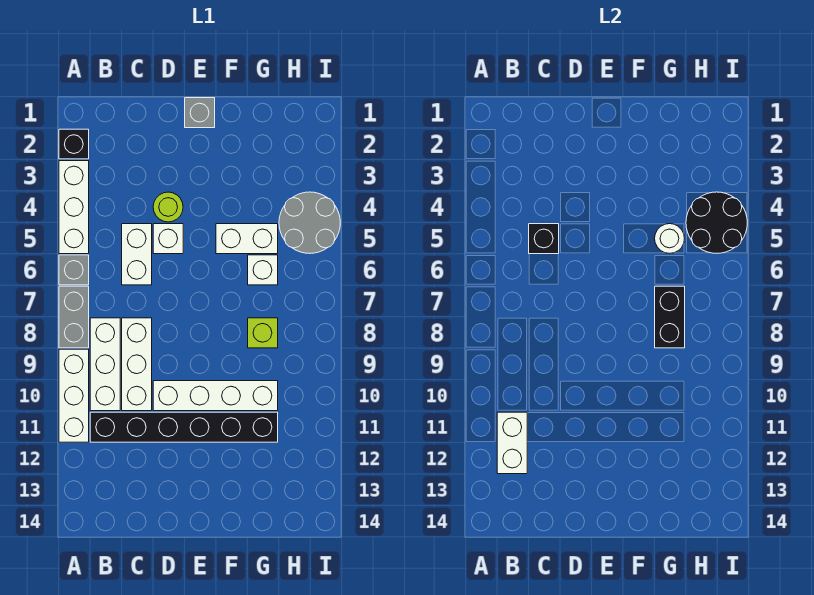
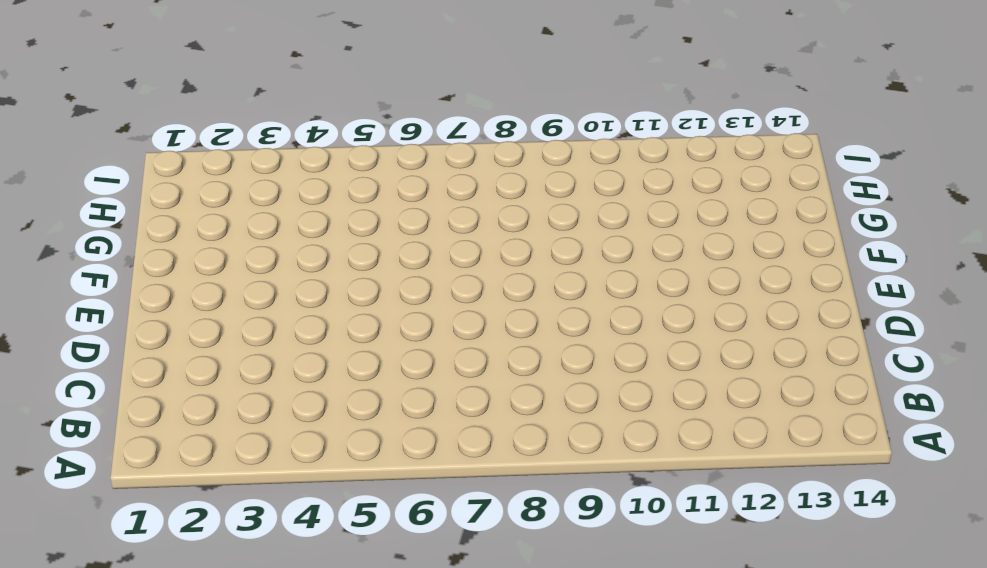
none -> black 1x1 brick [59,129,89,159]
none -> white 1x3 brick [59,161,89,254]
none -> grey 1x1 brick [59,255,89,285]

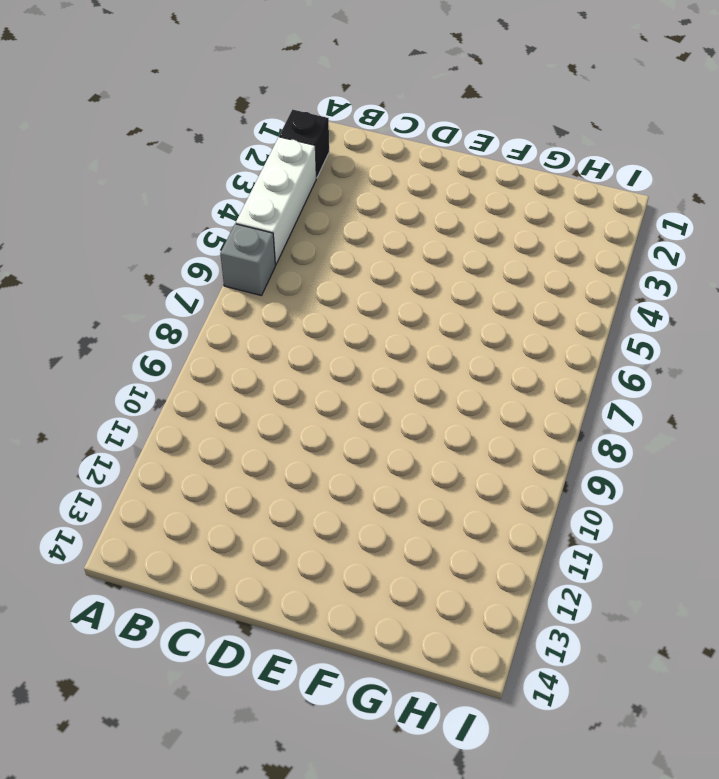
none -> grey 1x2 brick [59,286,89,348]
none -> white 1x3 brick [59,349,89,442]
none -> white 1x3 brick [90,318,120,411]

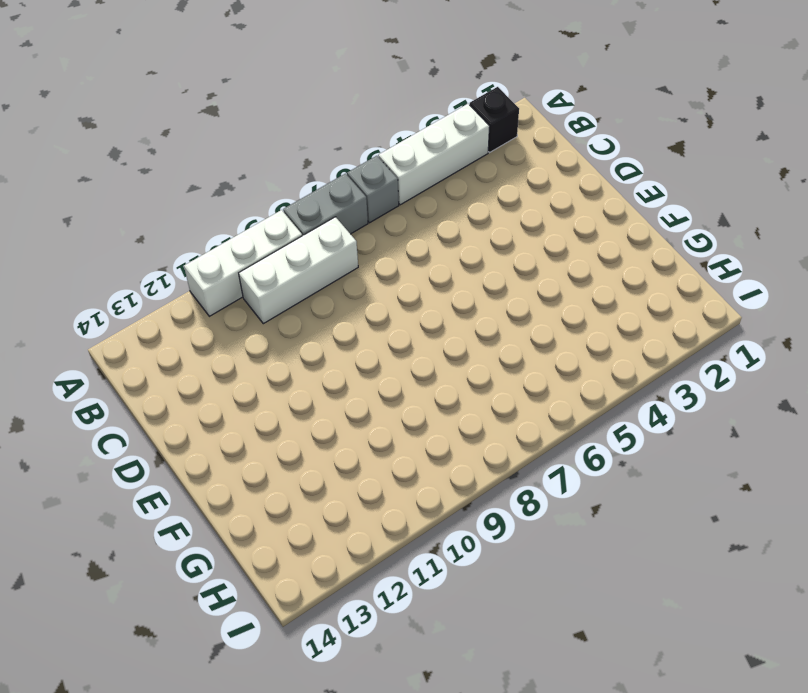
none -> black 1x6 brick [90,412,278,442]
none -> white 1x2 brick [122,224,152,285]
none -> white 1x3 brick [122,318,152,411]

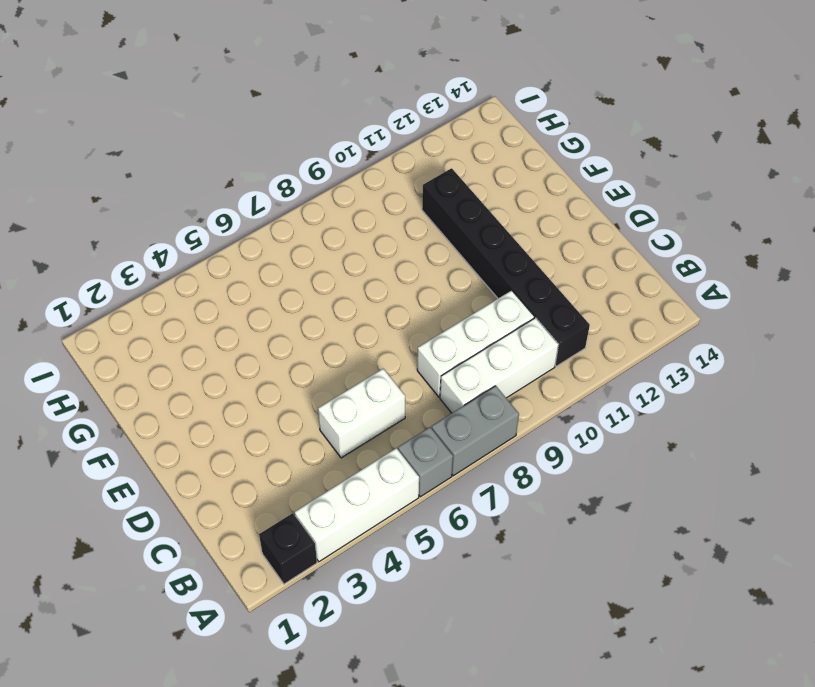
none -> white 1x3 brick [59,349,89,442]
none -> lime 1x1 round brick [153,192,183,222]
none -> white 1x1 brick [153,224,183,254]

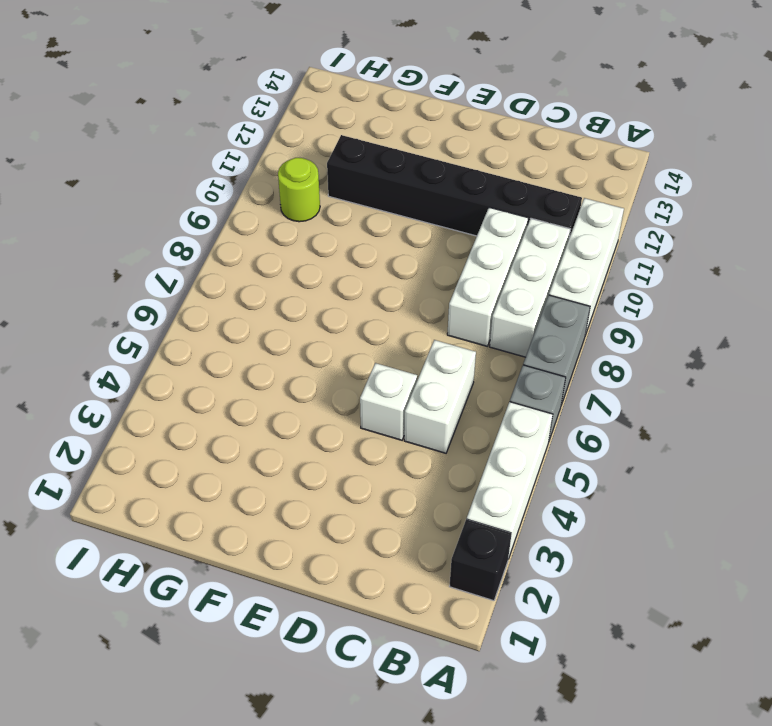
lime 1x1 round brick [278,158,320,222] -> lime 1x1 round brick moved to [153,192,183,222]
none -> white 1x4 brick [153,381,278,411]
none -> grey 1x1 brick [185,98,215,128]
none -> white 1x2 brick [216,224,278,254]

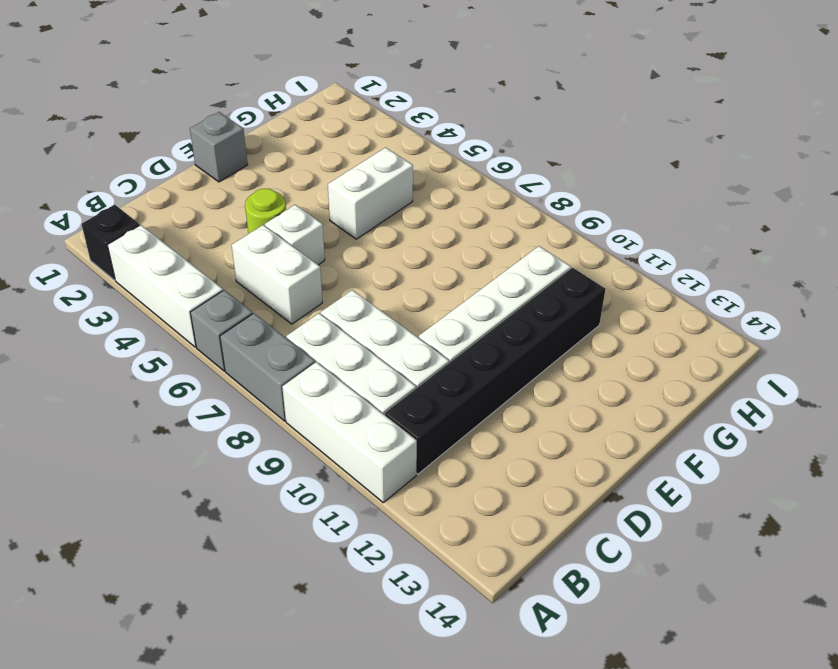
none -> white 1x1 brick [248,255,278,285]
none -> lime 1x1 brick [248,318,278,348]
none -> grey 2x2 round brick [279,192,340,253]

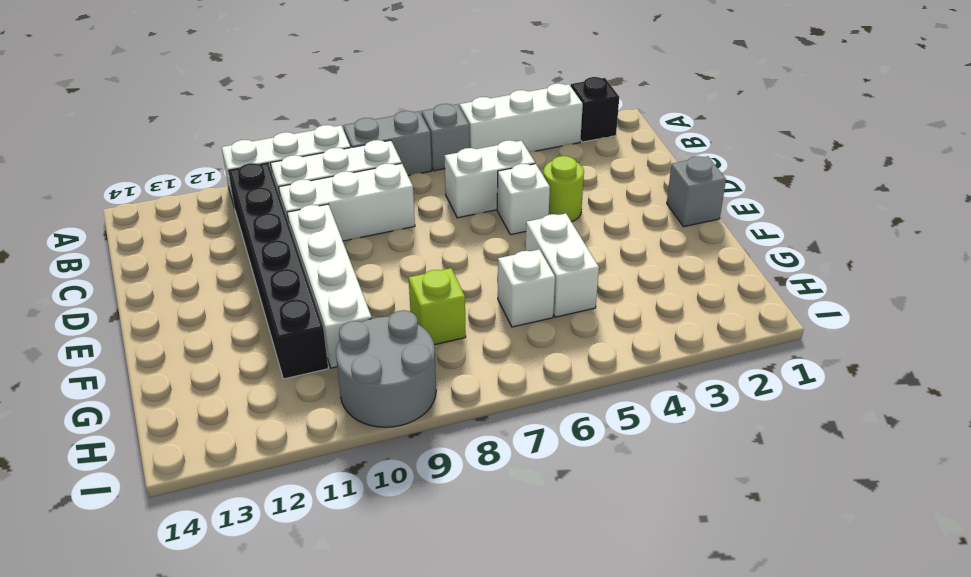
grey 2x2 round brick [336,310,436,427] -> grey 2x2 round brick moved to [279,192,340,253]
none -> white 1x2 brick [497,412,527,474]
none -> black 1x1 brick [529,224,559,254]
none -> white 1x1 round brick [655,224,684,253]

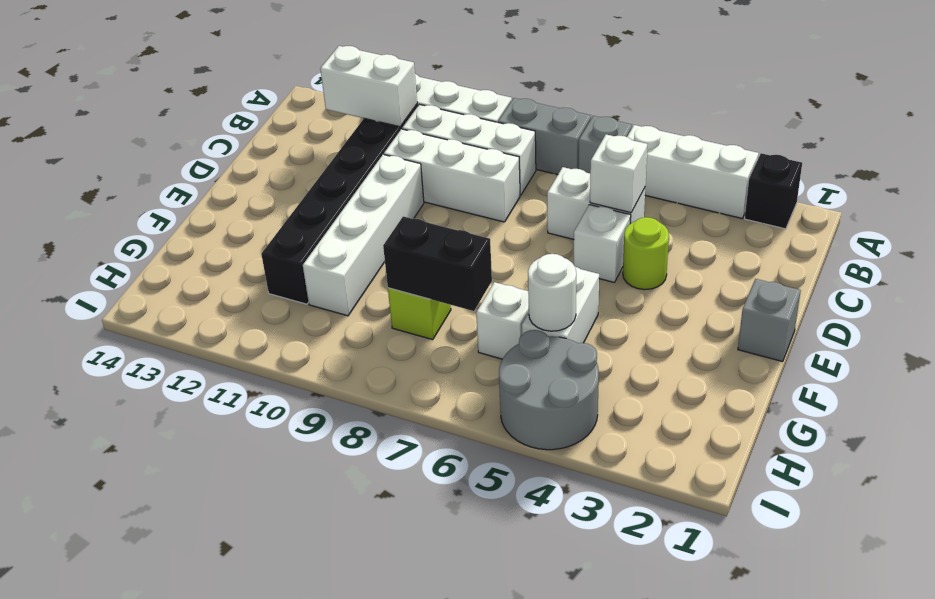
white 1x1 brick [590,135,647,213] -> black 1x1 brick [529,224,559,254]
none -> black 2x2 round brick [686,192,747,253]

